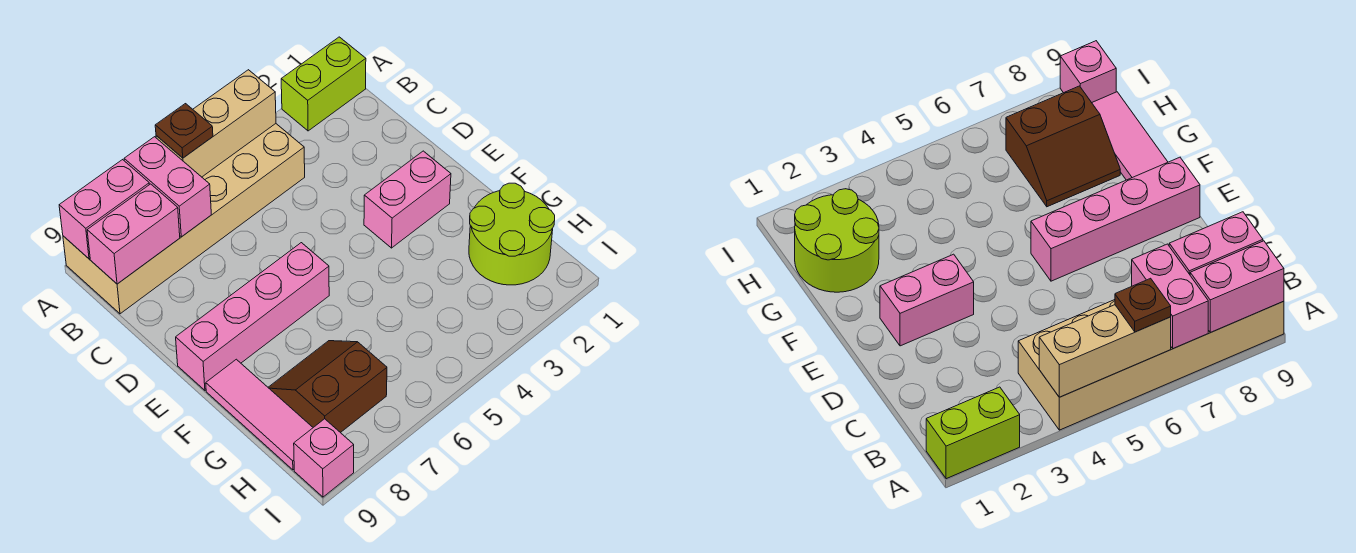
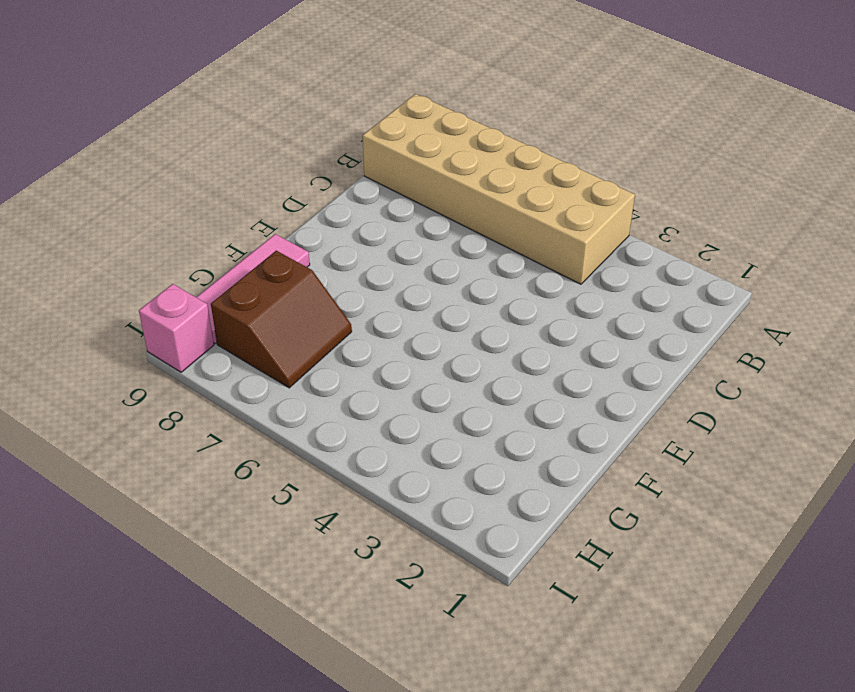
brown 2x2 slope [211,251,352,388] -> brown 2x2 slope turned to [268,341,387,433]
none -> lime 1x2 brick [281,37,366,131]
none -> pink 1x2 brick [364,151,451,248]
none -> pink 1x4 brick [176,243,329,390]

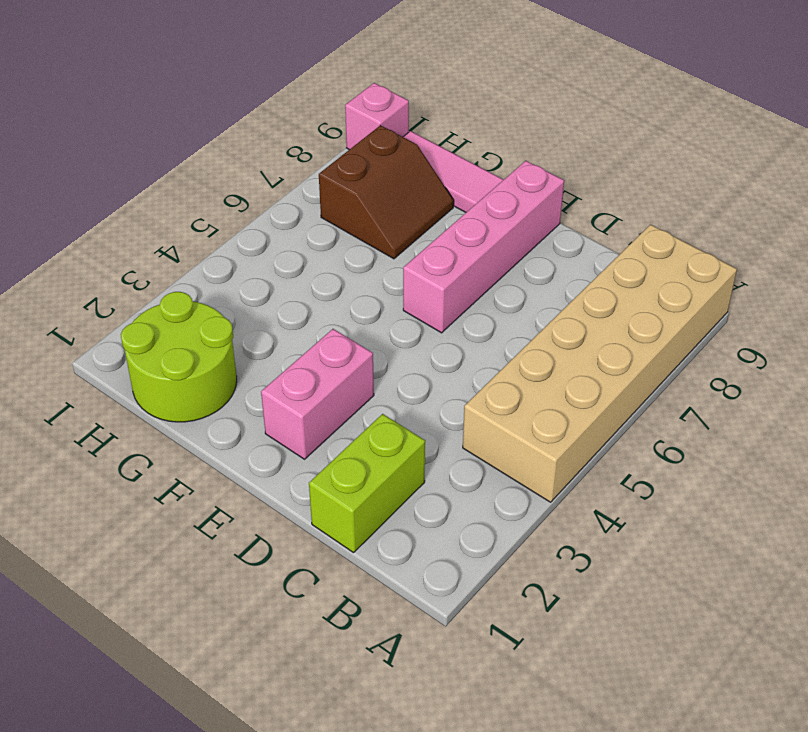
lime 1x2 brick [309,414,425,553] -> lime 1x2 brick moved to [281,37,366,131]
none -> tan 1x3 brick [156,70,276,177]
none -> pink 1x2 brick [124,137,211,237]
none -> pink 1x2 brick [59,160,149,259]

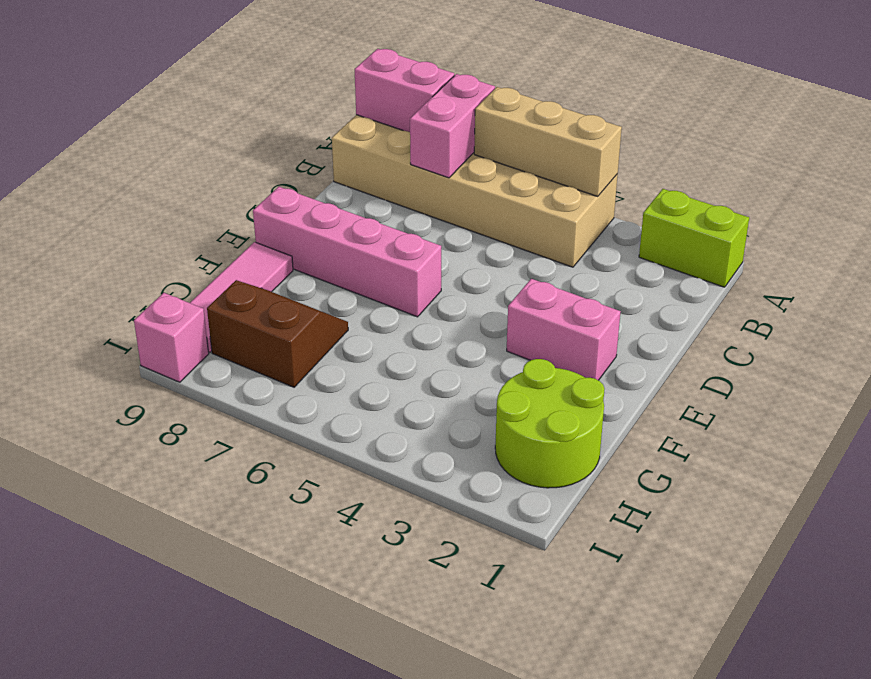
none -> pink 1x2 brick [87,184,180,284]
none -> brown 1x1 plate [155,104,213,158]

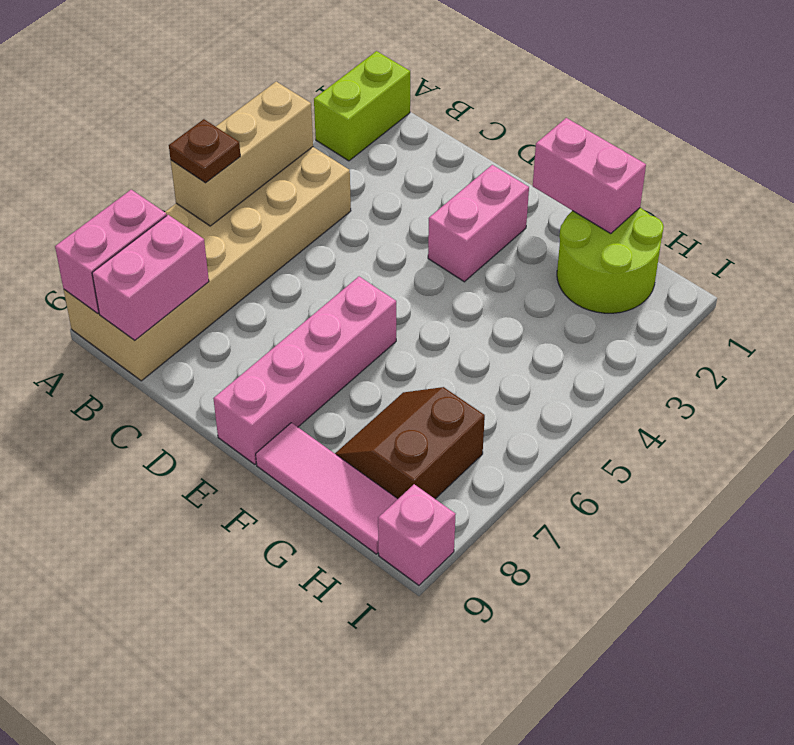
pink 1x2 brick [533,118,646,234] -> pink 1x2 brick moved to [124,137,211,237]

